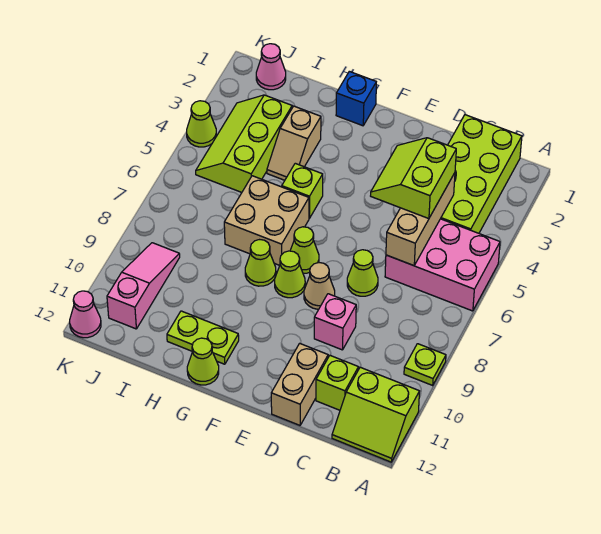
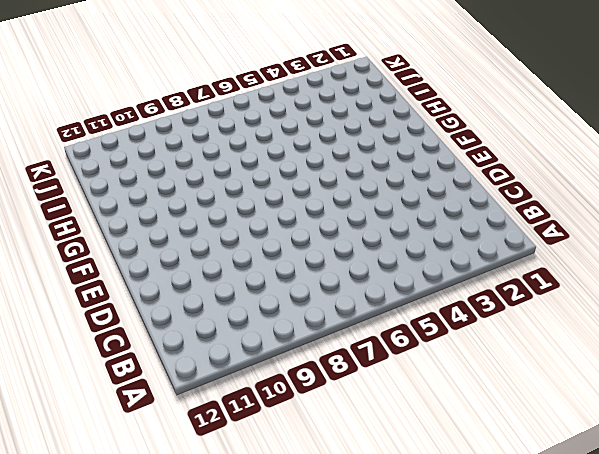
none -> pink 2x3 brick [385,219,500,311]
none -> lime 1x1 plate [404,344,446,385]
none -> lime 2x2 slope [332,367,420,462]

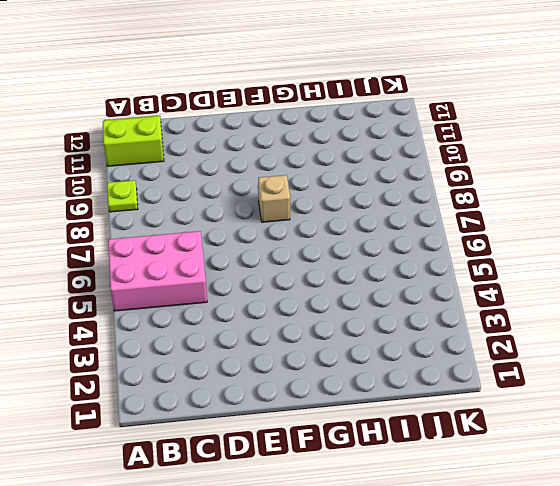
tan 1x1 brick [258,175,290,222] -> lime 1x1 cone [274,251,305,298]
none -> lime 2x4 brick [441,115,522,233]
none -> lime 1x1 brick [316,355,358,410]
none -> lime 1x1 cone [347,250,378,296]

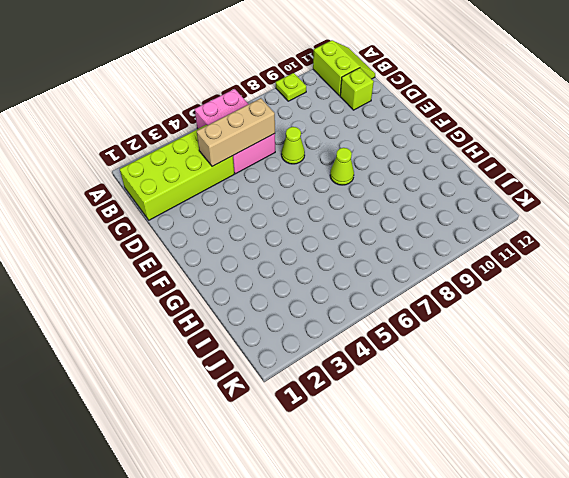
none -> pink 1x1 brick [314,294,356,350]
none -> tan 1x2 brick [271,343,328,425]
none -> tan 1x1 cone [304,263,335,309]

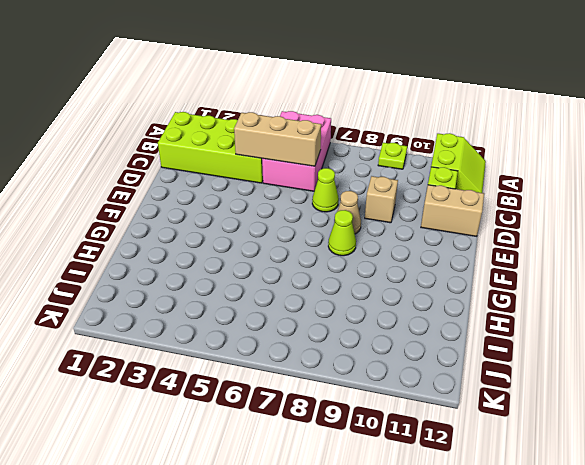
tan 1x1 brick [365,176,398,223] -> pink 1x1 brick [314,294,356,350]
none -> lime 1x1 cone [290,227,319,273]
none -> blue 1x1 brick [336,71,376,126]
none -> lime 1x1 brick [282,163,323,218]

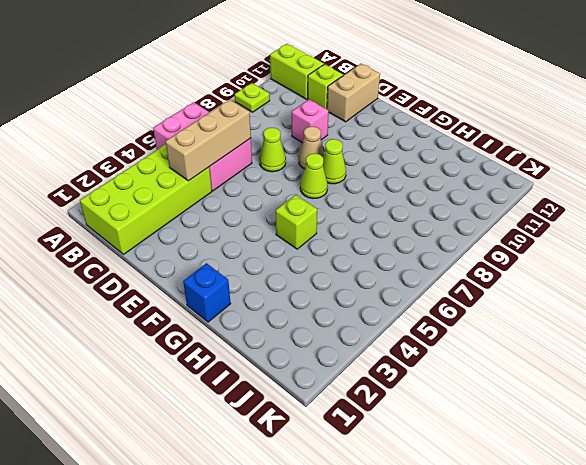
none -> tan 2x2 brick [224,176,309,265]
none -> lime 1x1 cone [245,240,276,286]
none -> lime 1x2 plate [167,311,239,364]

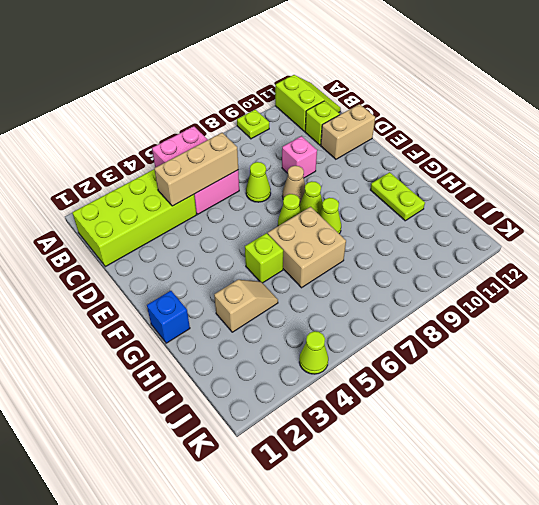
none -> lime 1x1 cone [187,338,219,385]
none -> lime 2x3 slope [196,95,292,192]
none -> pink 1x1 cone [256,44,286,90]

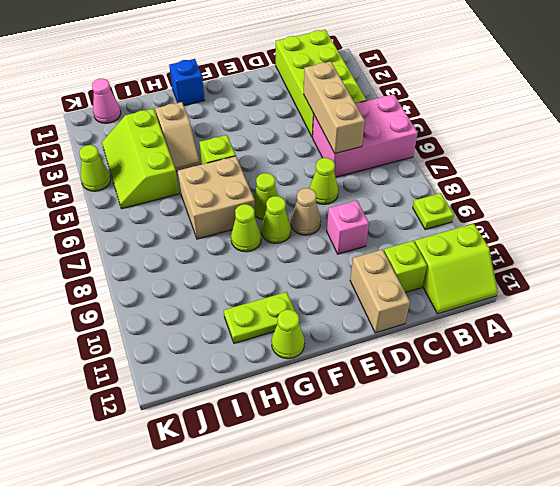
none -> pink 1x3 slope [107,243,180,329]
none -> pink 1x1 cone [70,291,101,338]
none -> lime 2x2 slope [371,138,456,219]

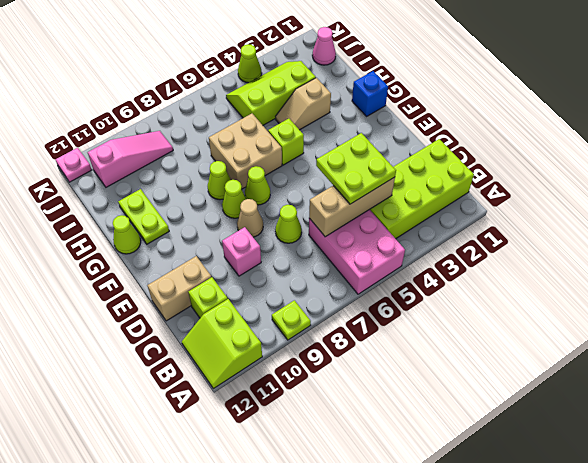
lime 2x2 plate [316,133,396,204] -> lime 2x2 slope [371,138,456,219]
pink 1x1 plate [56,148,92,182] -> pink 1x1 cone [70,291,101,338]

